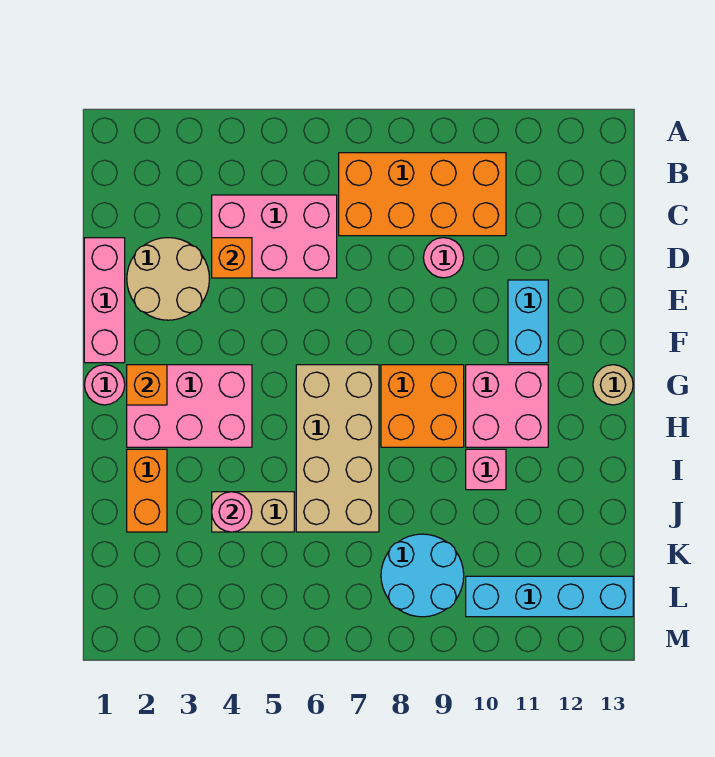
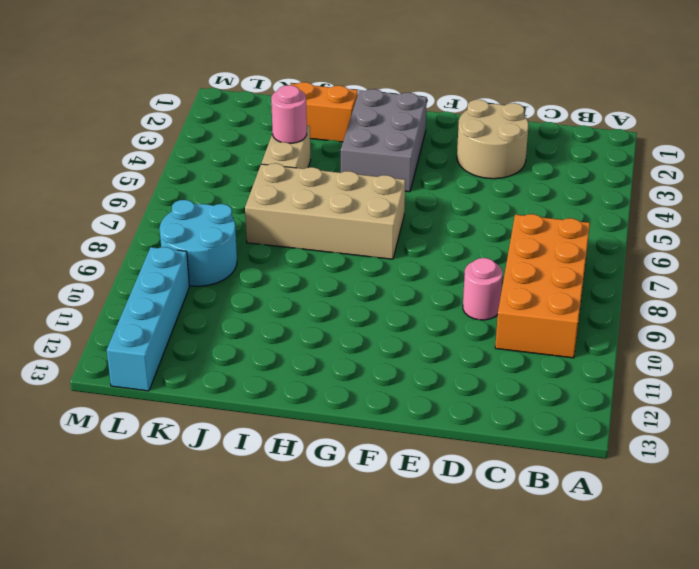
grey 2x3 brick [341,89,427,192] -> pink 2x3 brick [127,365,252,447]
none -> pink 2x3 brick [212,195,337,278]
none -> pink 1x3 brick [84,238,125,363]
none -> cyan 1x2 brick [508,280,548,363]

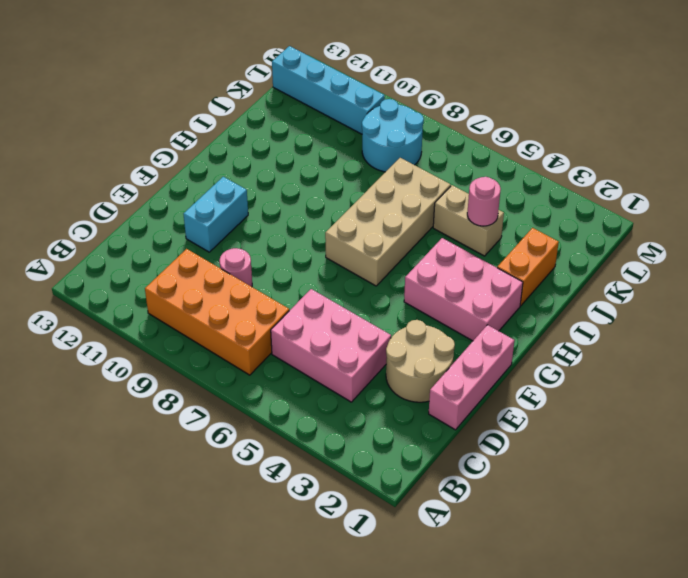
none -> pink 1x1 round brick [84,365,125,405]
none -> orange 2x2 brick [381,365,464,447]
none -> pink 2x2 brick [466,365,548,447]

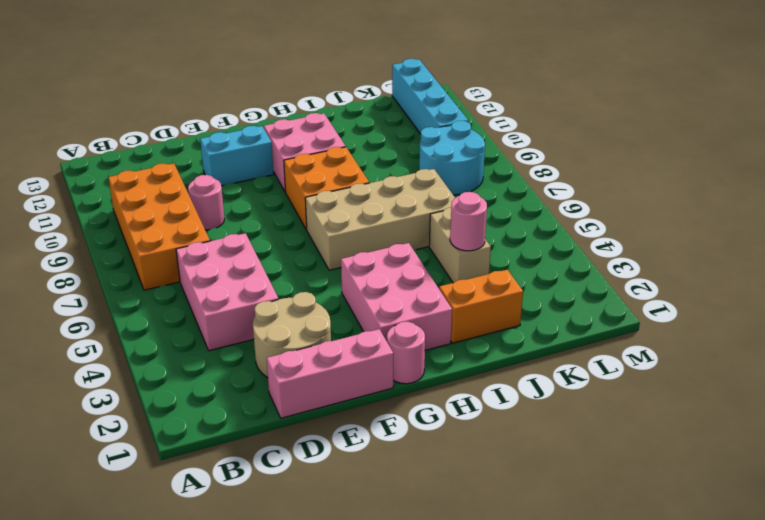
none -> tan 1x1 round brick [593,365,633,405]
none -> pink 1x1 brick [466,449,506,490]
none -> orange 1x1 brick [212,238,252,278]

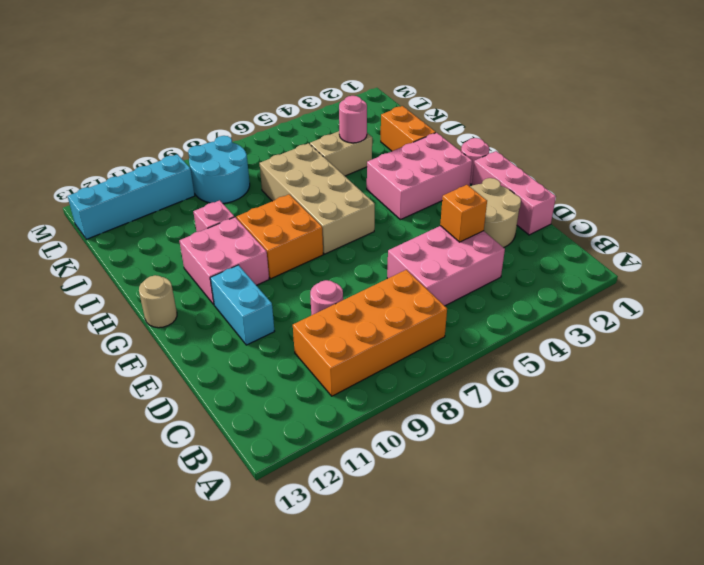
none -> orange 1x1 brick [127,365,167,405]

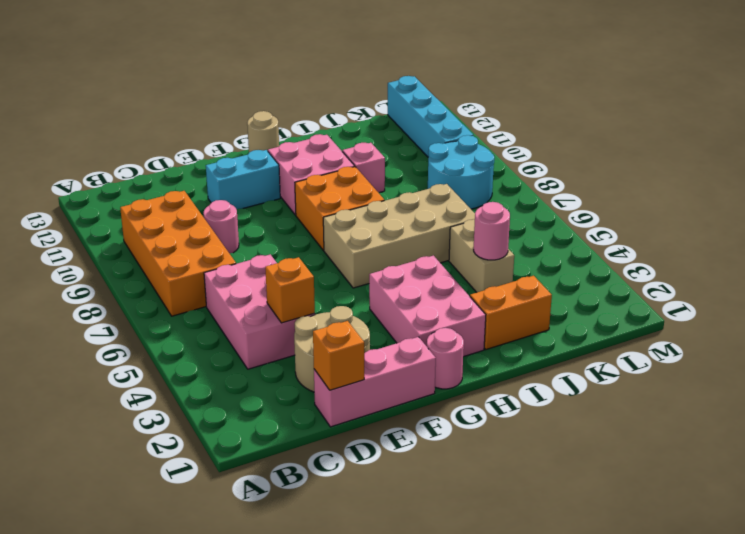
orange 1x1 brick [313,321,364,390] -> orange 1x1 brick moved to [127,365,167,405]

